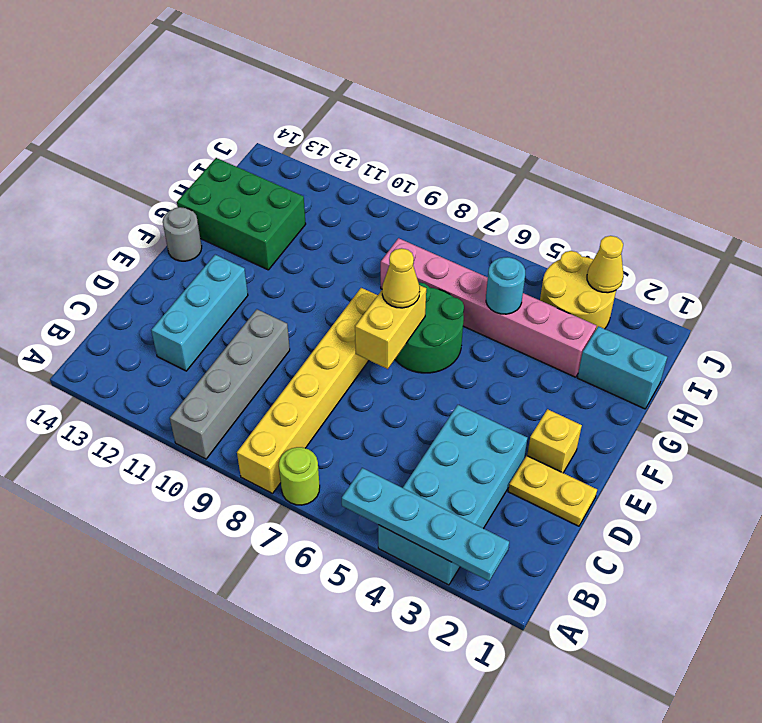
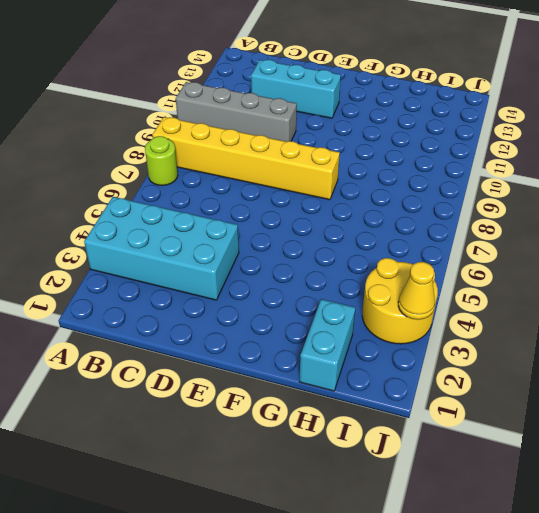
none -> yellow 1x2 plate [508,456,597,526]
none -> yellow 1x1 brick [527,409,582,473]
none -> green 2x2 round brick [395,282,464,373]

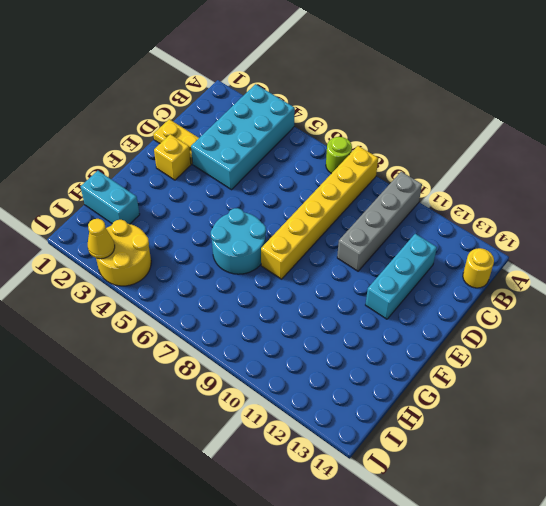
yellow 1x1 round brick [463,248,494,288] -> none
cyan 2x2 round brick [211,208,266,274] -> green 2x2 round brick [395,282,464,373]
none -> grey 1x1 round brick [163,207,202,261]
none -> green 2x3 brick [177,158,306,270]
none -> pink 1x6 brick [381,238,596,377]

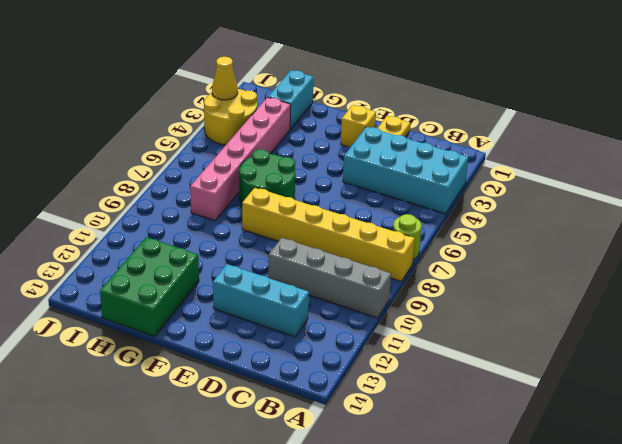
none -> grey 1x1 round brick [163,207,202,261]
none -> cyan 1x4 plate [342,468,509,581]
none -> yellow 1x2 brick [355,285,426,369]

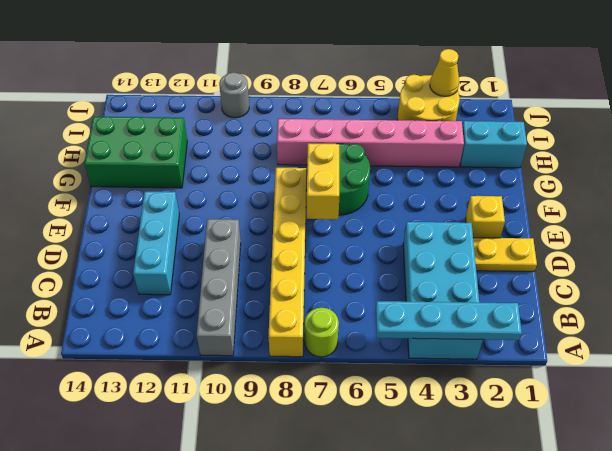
grey 1x1 round brick [219,72,249,118] -> grey 1x1 round brick moved to [163,207,202,261]
none -> cyan 1x1 round brick [486,257,525,314]
none -> yellow 1x1 cone [382,248,420,308]

